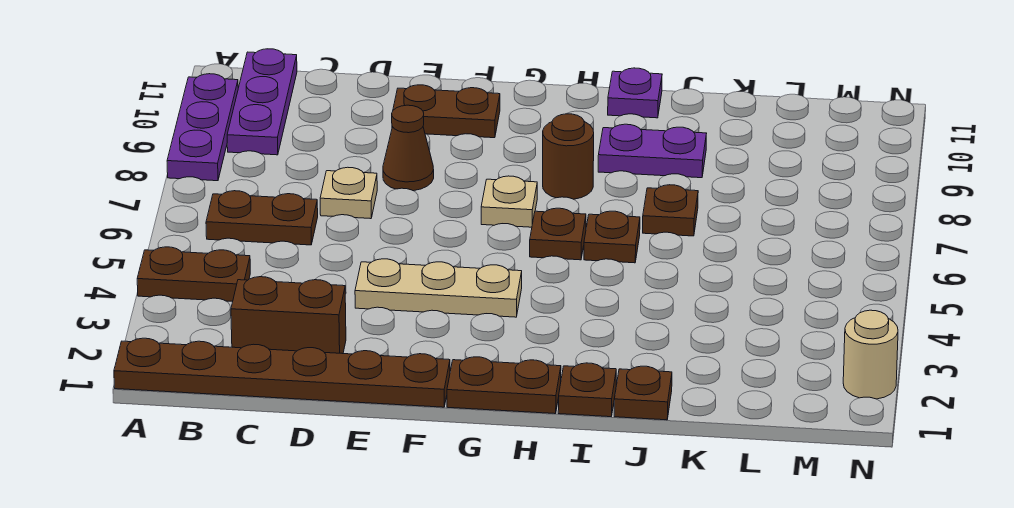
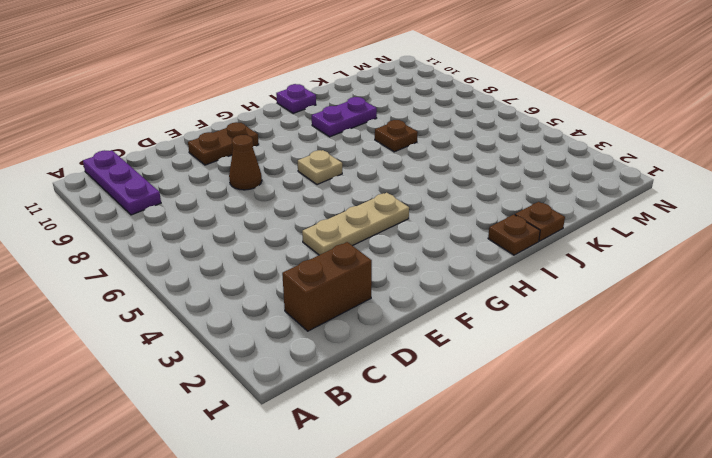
none -> brown 1x6 plate [114,338,450,407]
none -> brown 1x2 plate [137,247,250,301]
none -> purple 1x3 plate [167,74,238,181]

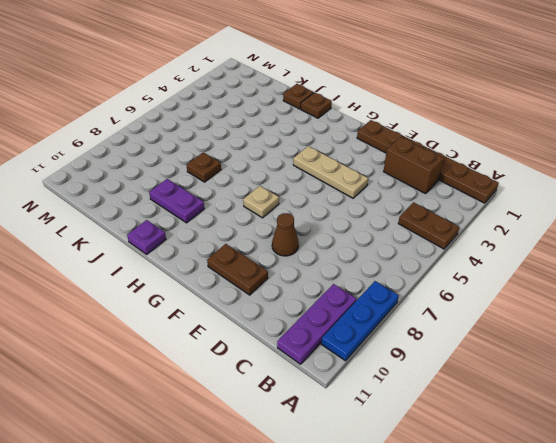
blue 1x3 plate [321,281,399,361] -> purple 1x3 plate [167,74,238,181]
none -> brown 1x2 plate [206,191,318,245]
none -> tan 1x1 plate [320,167,377,219]
none -> brown 1x2 plate [447,357,561,414]

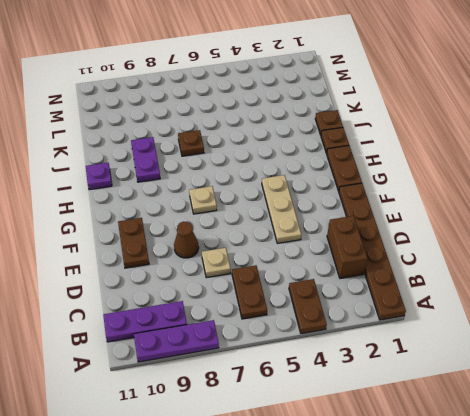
none -> brown 1x1 plate [530,208,586,260]
none -> brown 1x1 round brick [543,114,594,199]
none -> brown 1x1 plate [584,211,640,263]

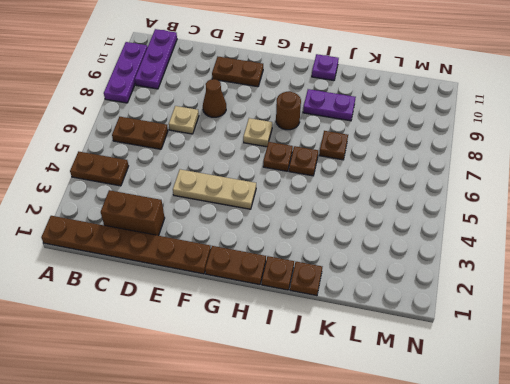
none -> tan 1x1 round brick [843,310,898,399]

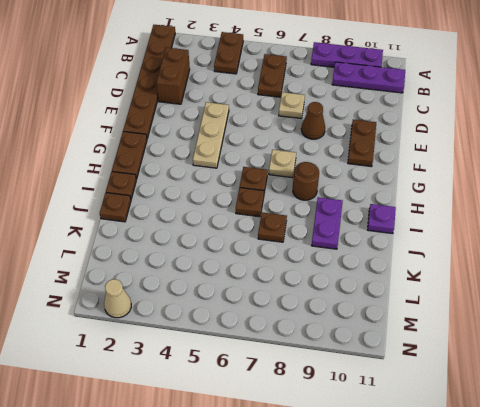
tan 1x1 cone [104,279,131,318] -> tan 1x1 round brick [843,310,898,399]

